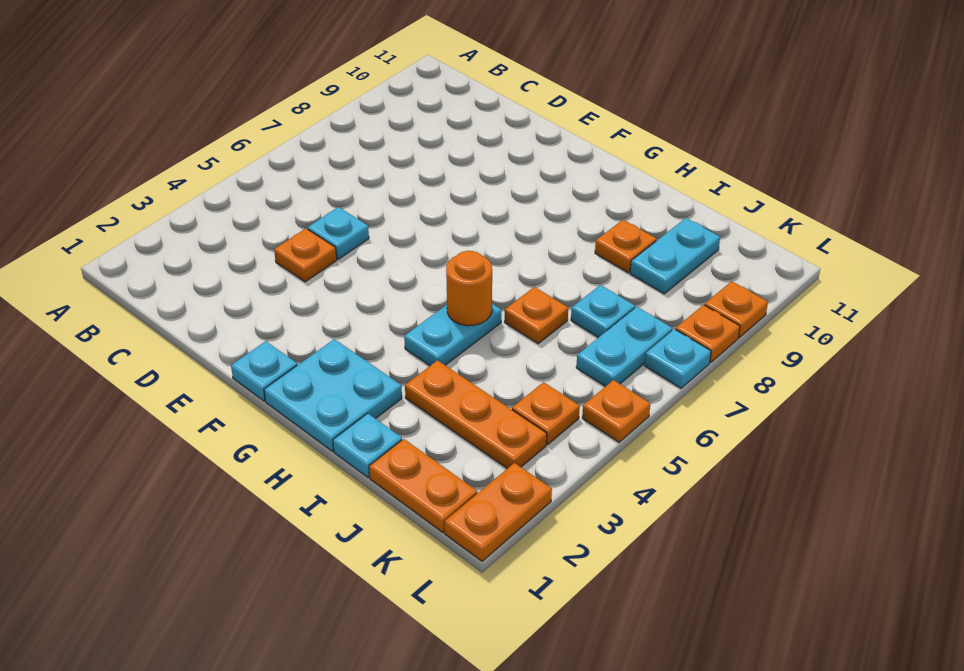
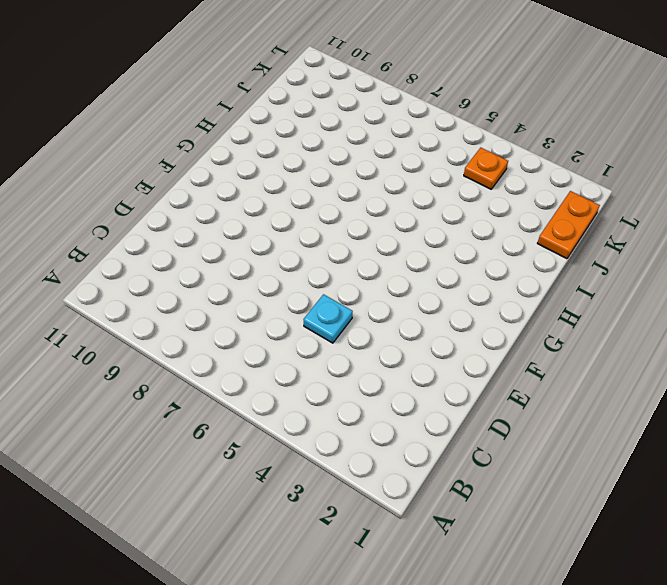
none -> orange 1x1 plate [274,228,337,282]
none -> cyan 1x1 plate [231,341,297,401]
none -> cyan 2x2 plate [264,339,402,451]

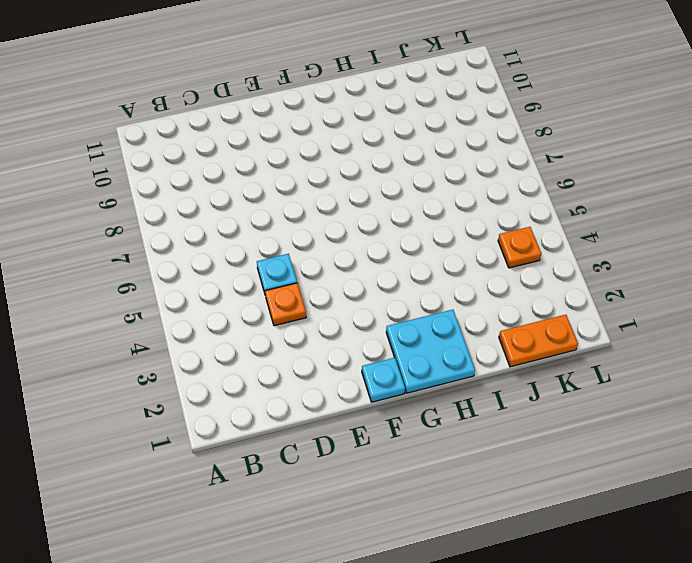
none -> cyan 1x2 plate [404,304,501,366]
none -> cyan 1x1 plate [333,413,402,478]
none -> orange 1x3 plate [405,360,547,469]

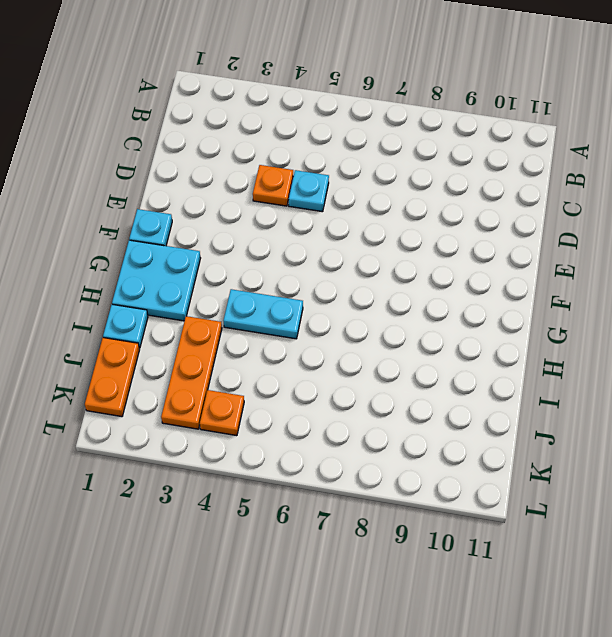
none -> orange 1x1 plate [505,287,568,344]
none -> orange 1x1 plate [595,220,656,273]
none -> cyan 1x1 plate [571,285,635,338]

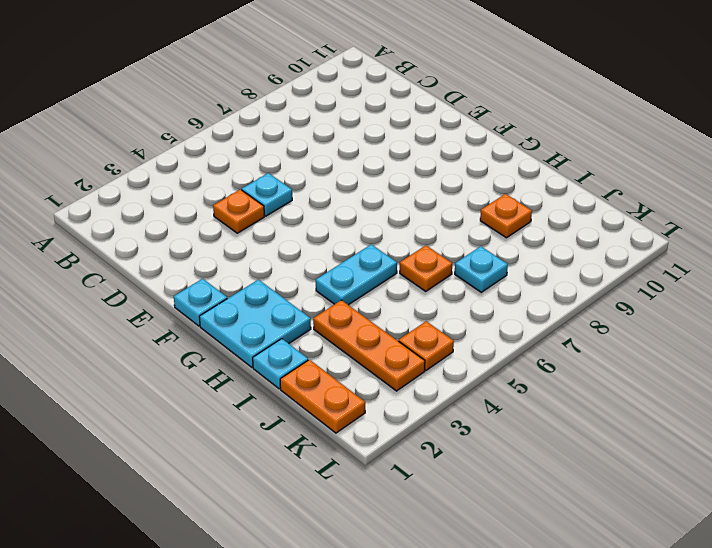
none -> cyan 1x2 plate [630,218,720,294]
none -> cyan 1x2 plate [576,307,673,387]
none -> orange 1x2 plate [445,463,552,561]

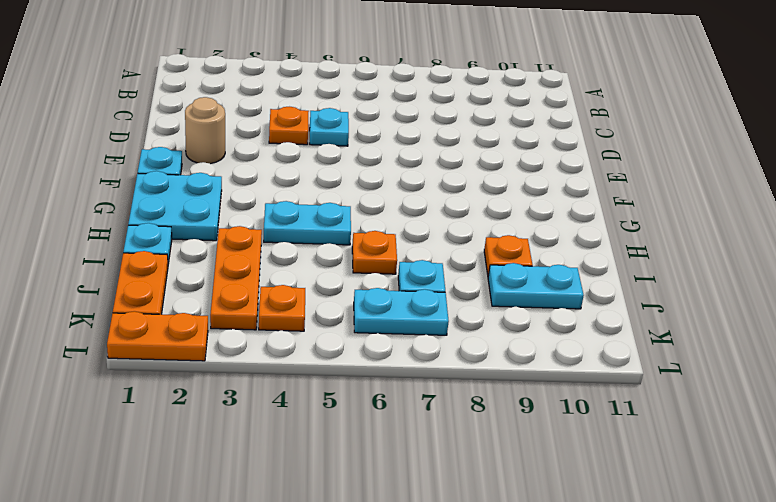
tan 1x1 round brick [185,97,225,164] -> none
none -> orange 1x1 plate [582,380,650,442]
none -> cyan 1x1 plate [645,329,711,388]
none -> orange 1x1 plate [676,305,740,363]

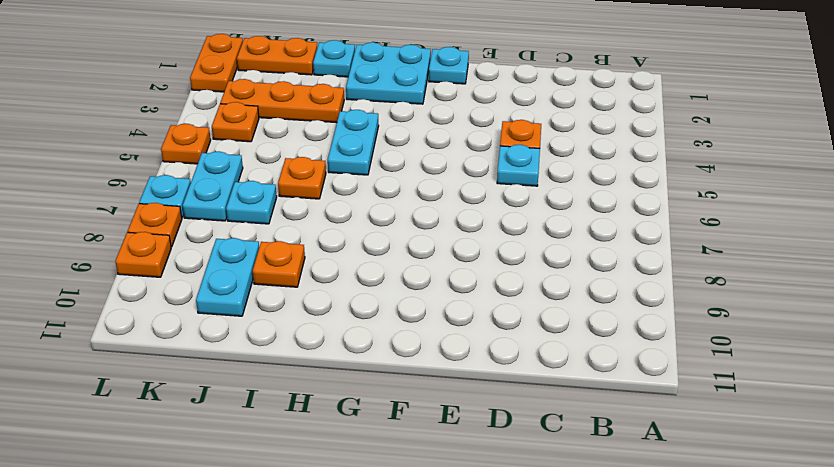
none -> orange 1x1 round brick [446,251,492,326]

